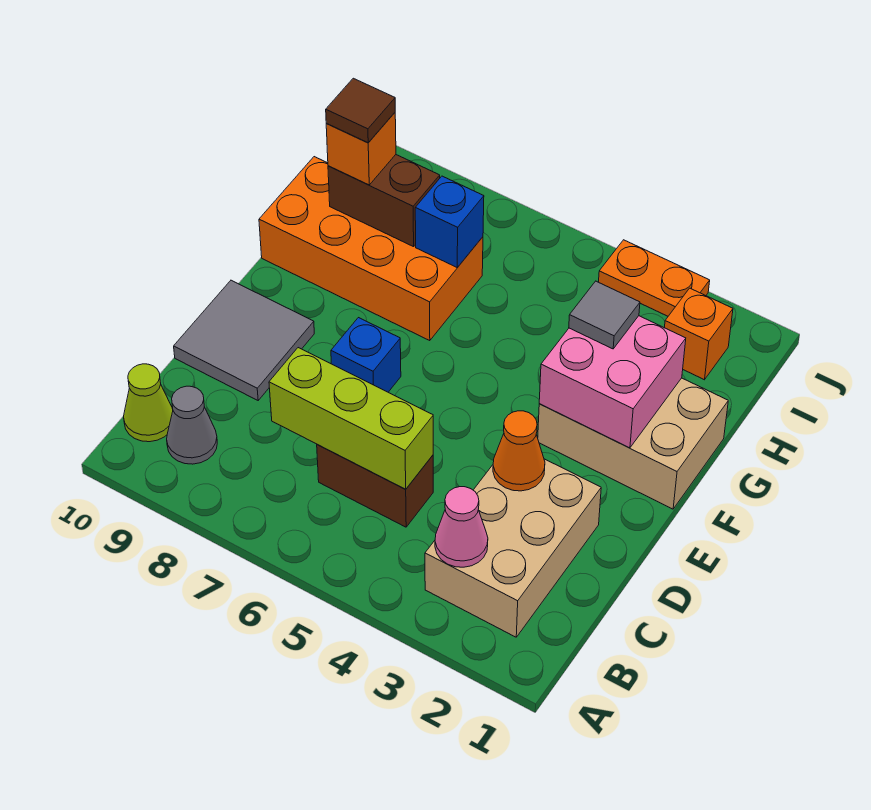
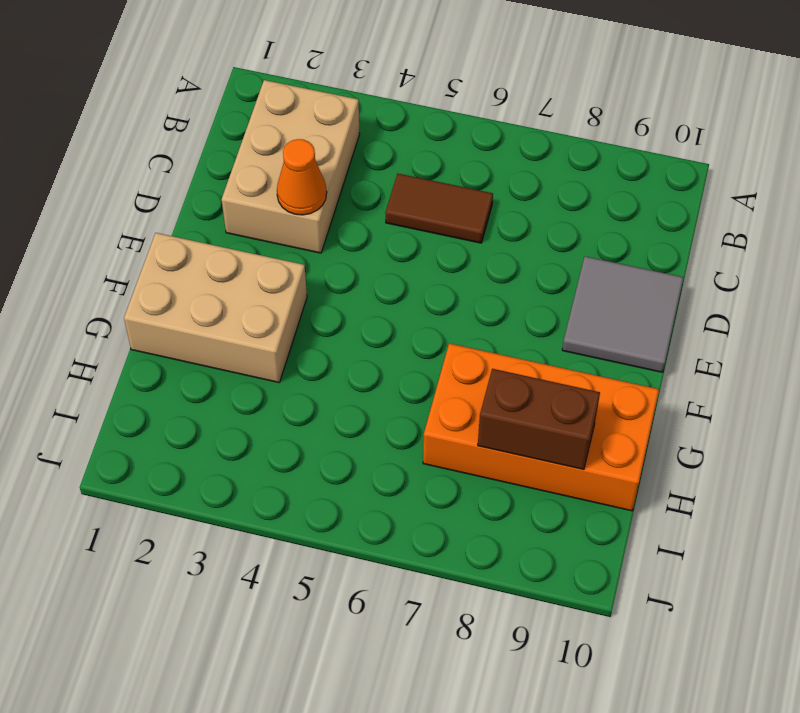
brown 1x2 tile [385,174,493,243] -> brown 1x2 brick [317,445,433,527]
none -> grey 1x1 cone [167,386,217,464]
none -> lime 1x1 cone [124,364,173,442]
none -> blue 1x1 brick [331,318,401,392]

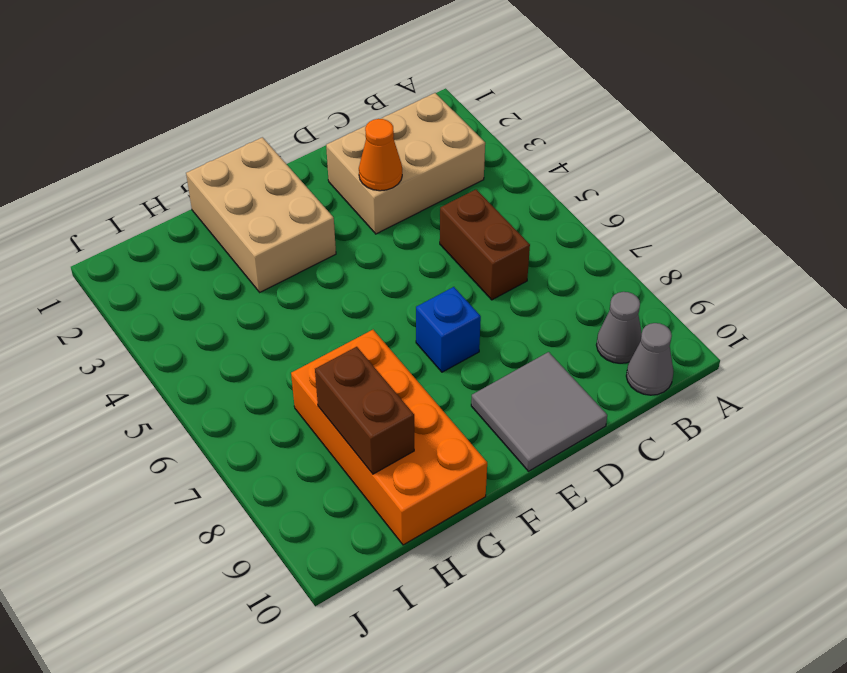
grey 1x1 cone [626,323,673,395] -> lime 1x1 cone [124,364,173,442]
none -> orange 1x1 brick [665,288,733,380]
none -> orange 1x2 plate [599,240,710,316]
none -> pink 1x1 cone [435,487,488,567]

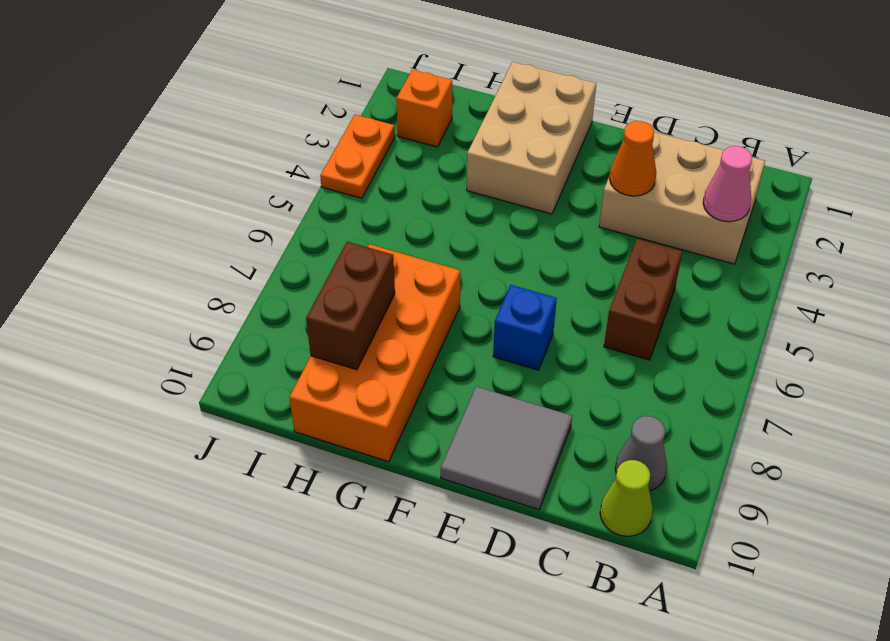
none -> lime 1x3 brick [269,348,433,489]
none -> pink 2x2 brick [539,316,686,448]
none -> blue 1x1 brick [415,176,484,267]

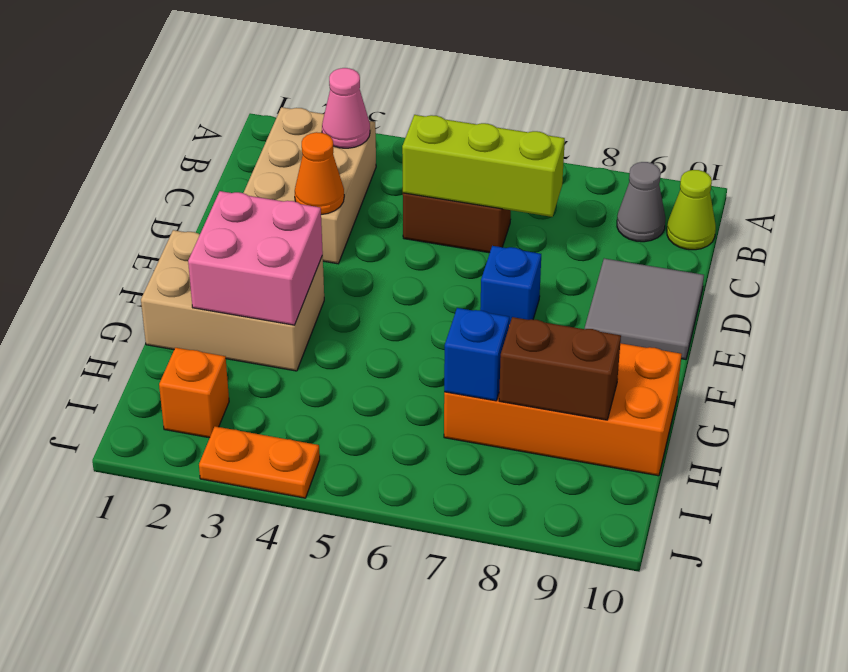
none -> grey 1x1 tile [569,281,640,349]
none -> orange 1x1 brick [326,113,396,185]
none -> brown 1x1 tile [326,78,395,143]

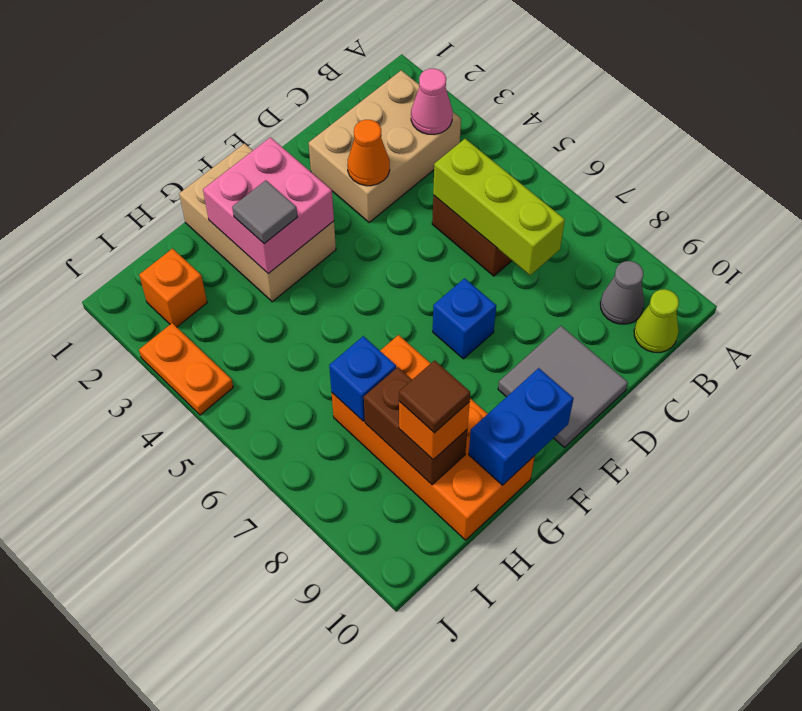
blue 1x2 brick [469,368,574,485] -> none

